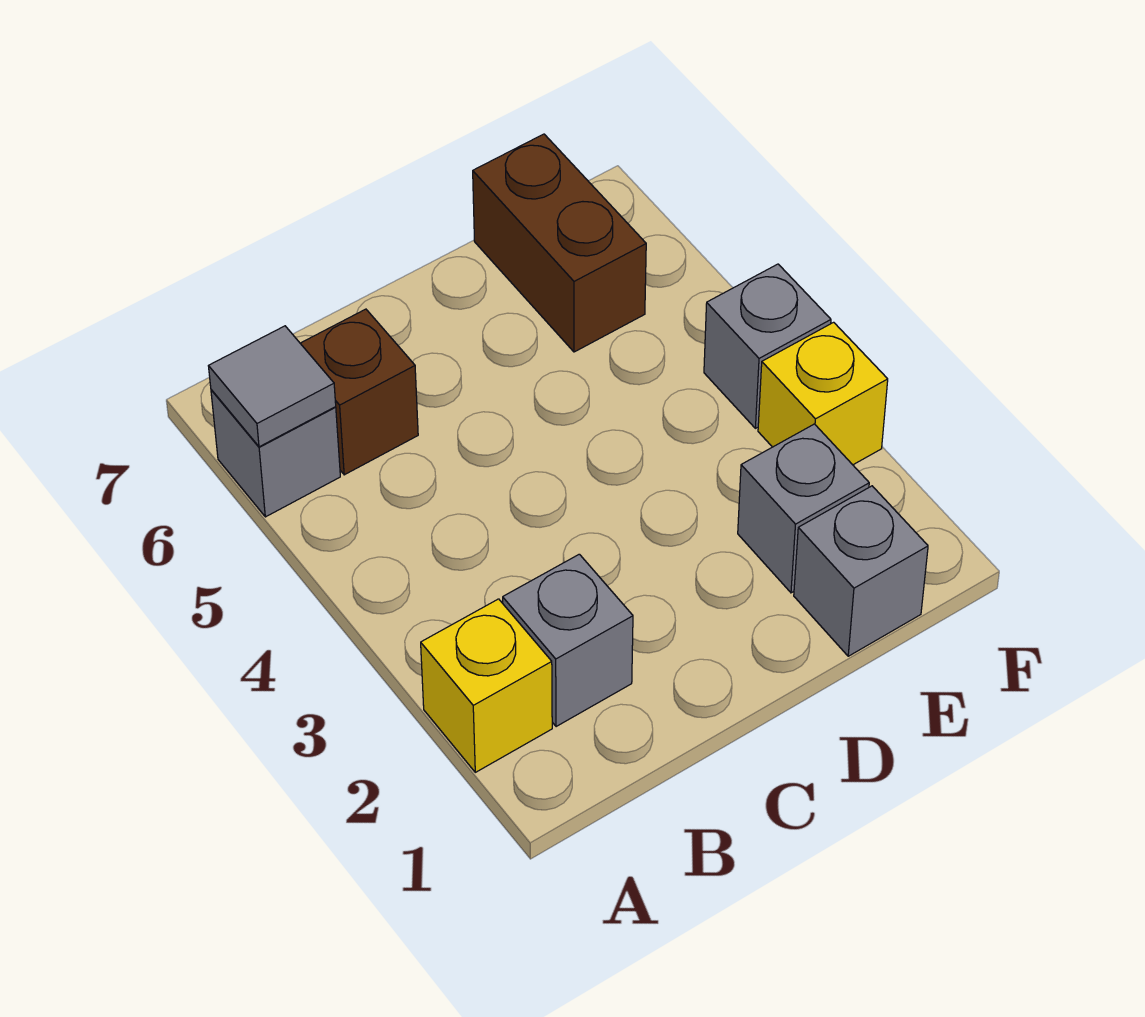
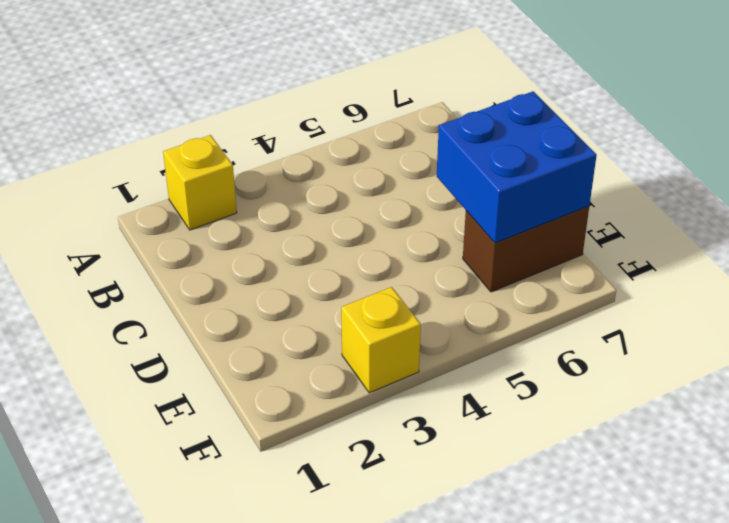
blue 2x2 brick [437,91,597,243] -> none
none -> grey 1x1 brick [211,390,340,517]
none -> grey 1x1 brick [503,554,633,727]

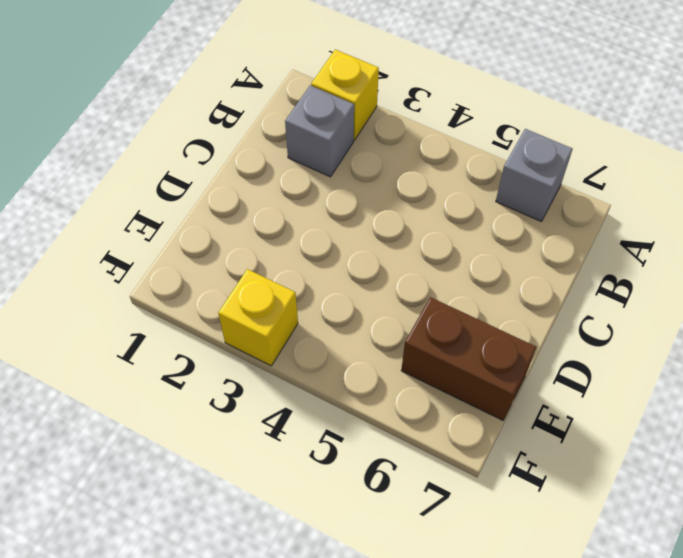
none -> brown 1x1 brick [300,309,418,475]
none -> grey 1x1 brick [794,486,928,656]

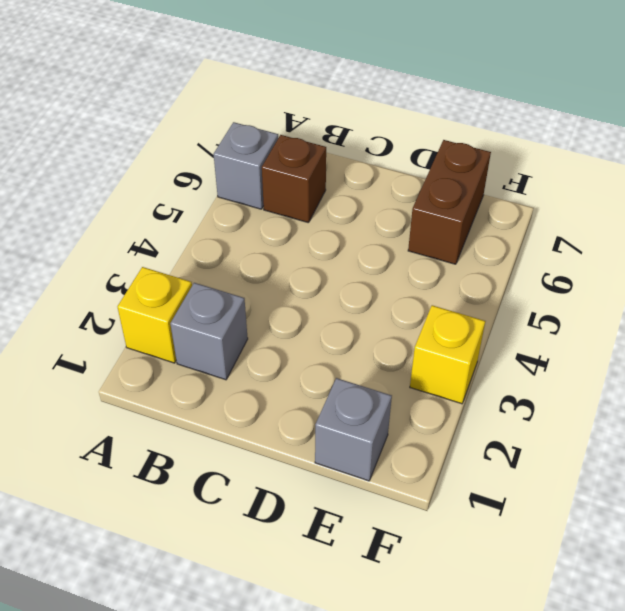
none -> grey 1x1 brick [738,424,869,593]
none -> grey 1x1 brick [704,264,831,428]

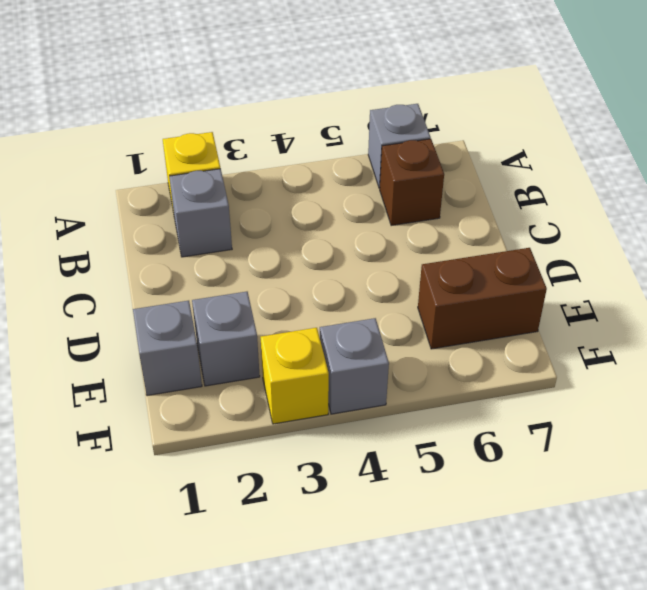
none -> grey 1x1 tile [209,326,336,447]

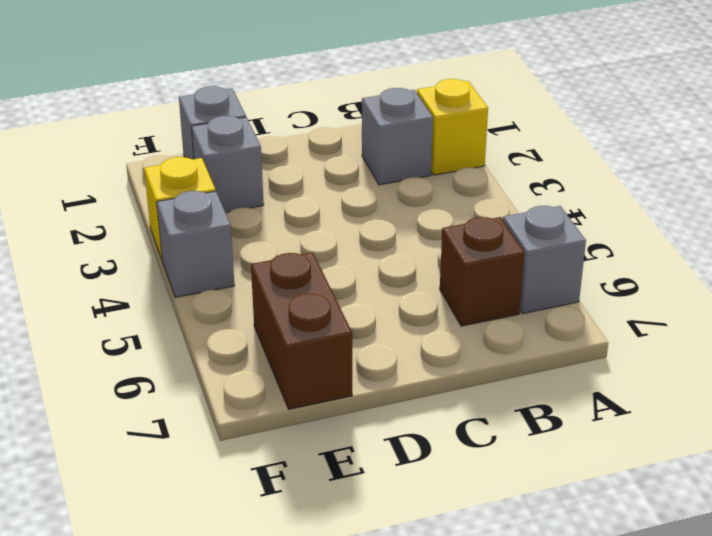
none -> grey 1x1 tile [209,326,336,447]

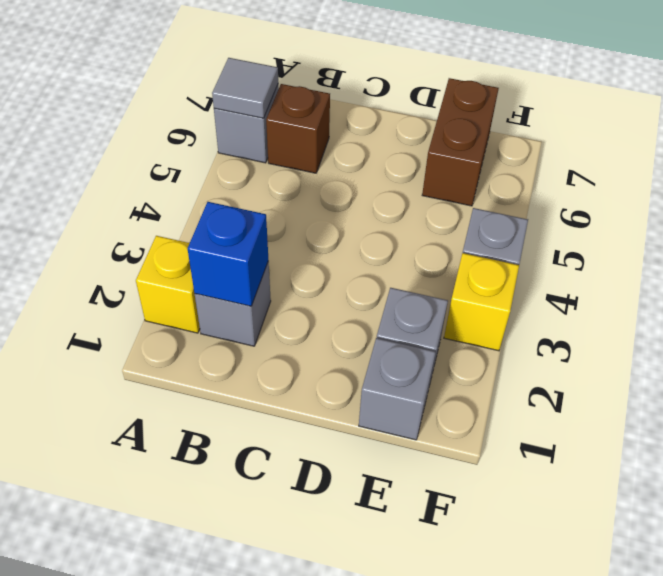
blue 1x1 brick [188,202,268,306] -> none

